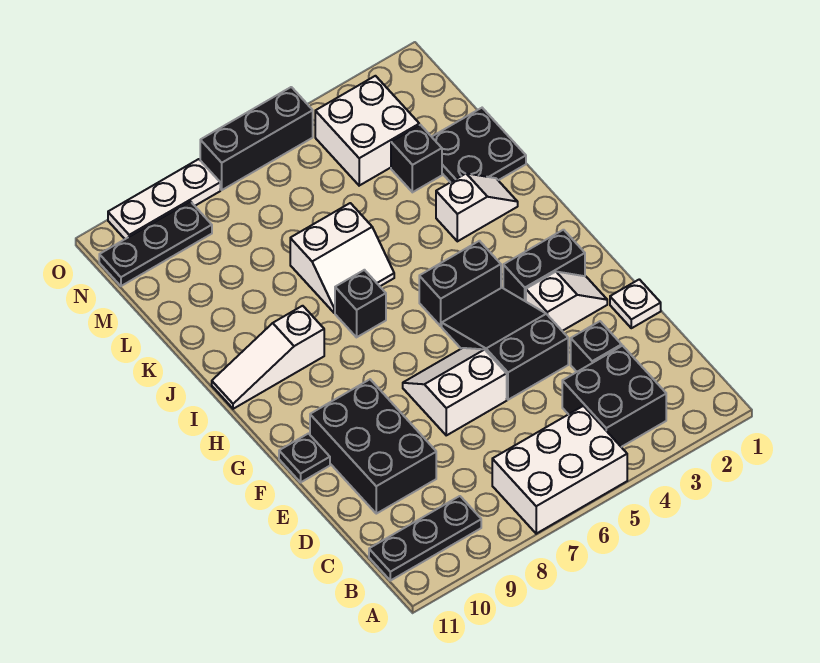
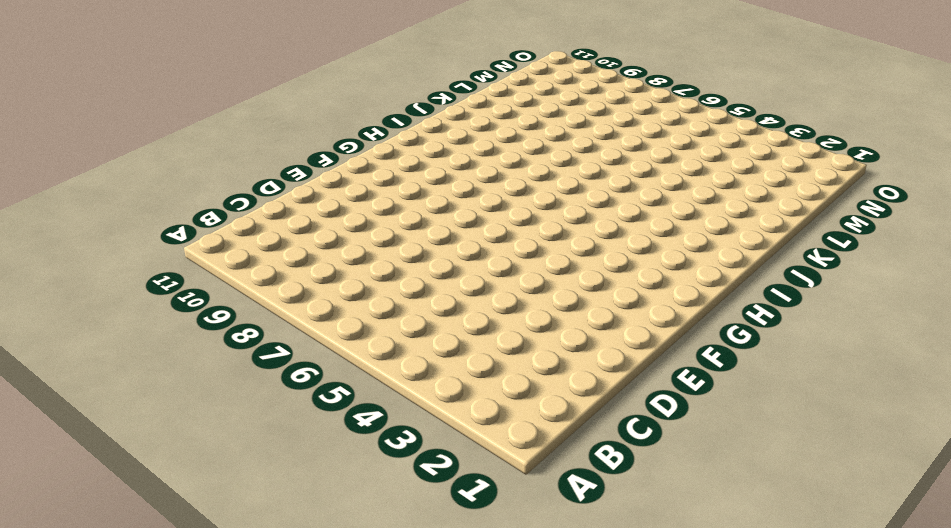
none -> white 2x3 brick [492,406,627,534]
none -> black 2x2 brick [562,346,666,447]
none -> black 1x3 plate [369,496,481,581]

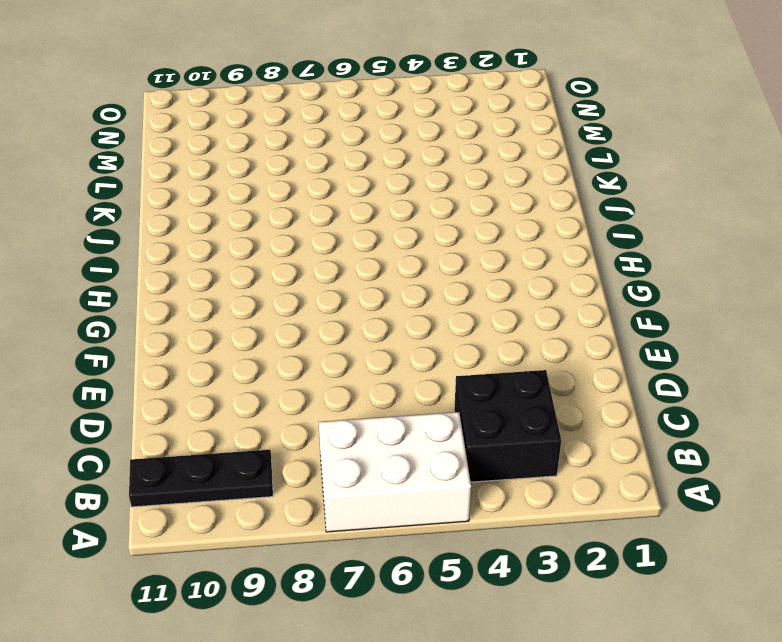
none -> black 1x1 brick [571,321,622,372]
none -> black 2x3 brick [310,379,436,514]
none -> white 1x1 plate [610,279,661,328]

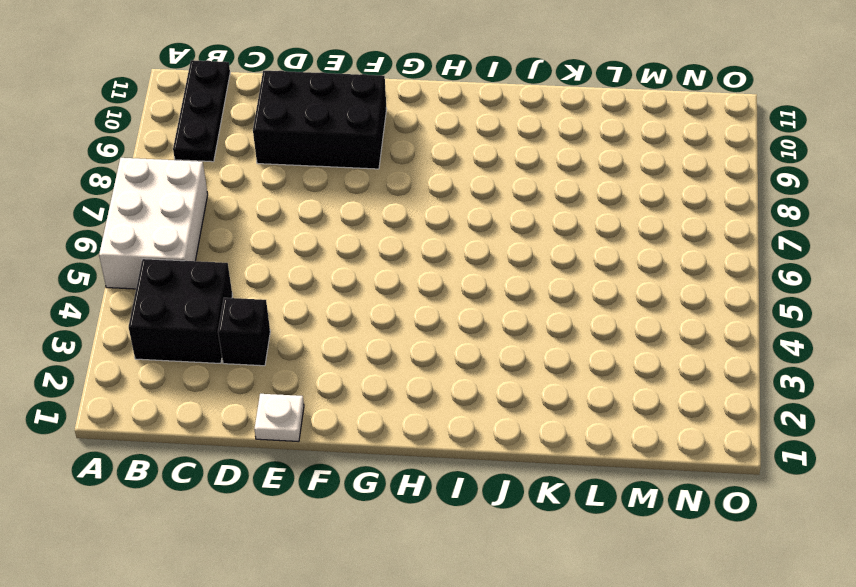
none -> black 2x3 slope [442,288,568,400]
none -> white 2x2 slope [403,348,507,435]
none -> white 1x2 slope [526,272,607,331]

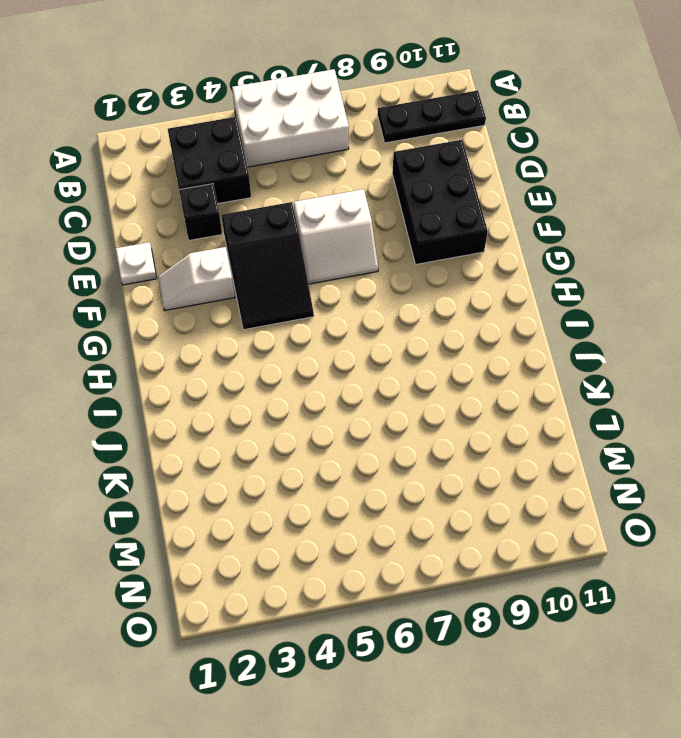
none -> black 1x1 plate [279,434,330,482]
none -> black 1x2 brick [503,230,585,301]
none -> black 1x2 brick [419,241,501,326]

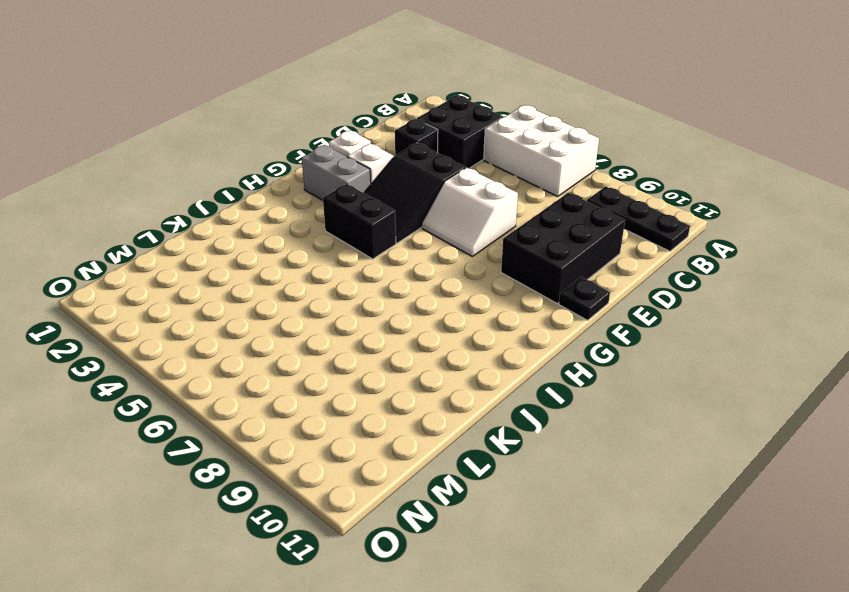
grey 1x2 brick [302,145,371,200] -> black 1x2 brick [503,230,585,301]
none -> black 1x1 brick [335,270,386,337]
none -> white 1x3 slope [212,306,324,409]
none -> white 1x2 slope [436,173,518,241]

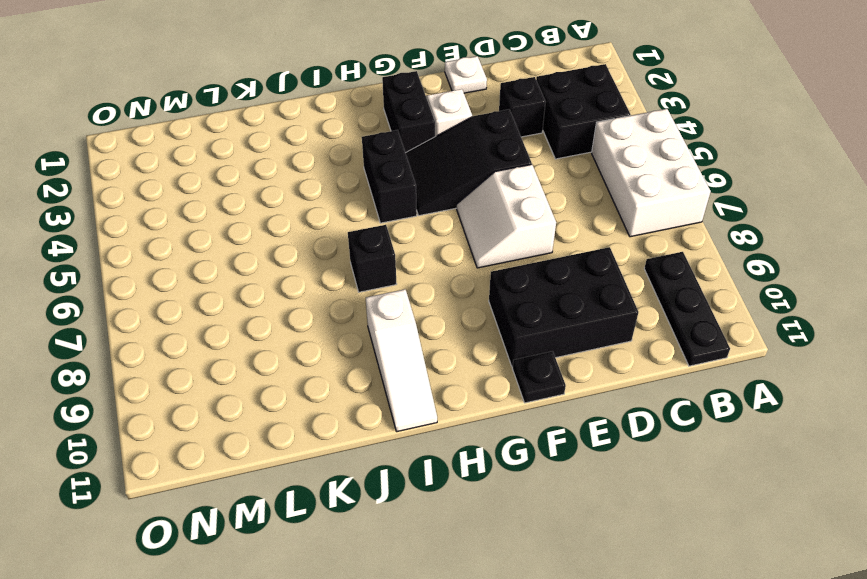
none -> white 1x2 slope [436,173,518,241]
none -> white 2x2 slope [290,203,394,313]
none -> black 2x2 plate [432,108,526,182]

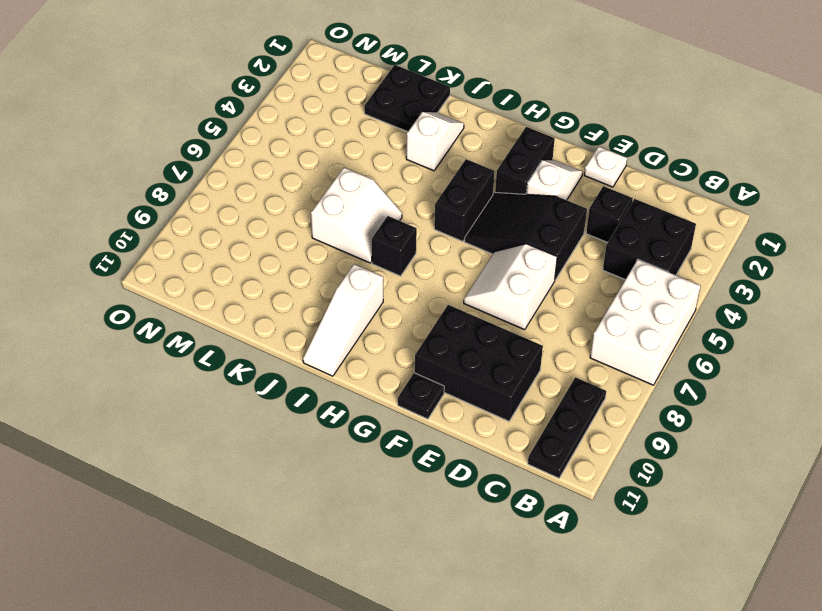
none -> black 1x1 brick [391,125,442,192]
none -> white 2x2 brick [315,76,419,186]
none -> black 1x3 plate [99,202,212,286]

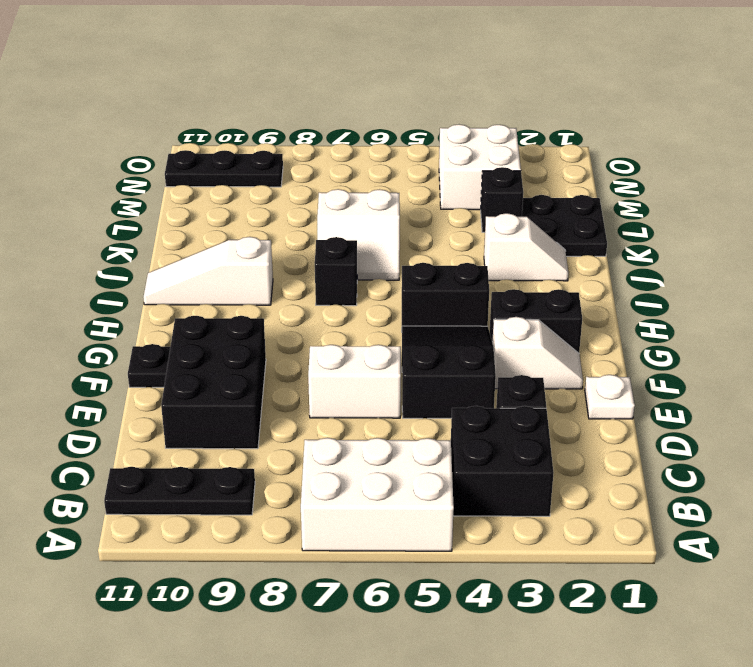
none -> black 1x3 brick [200,87,313,190]
none -> white 1x3 plate [108,159,220,239]

